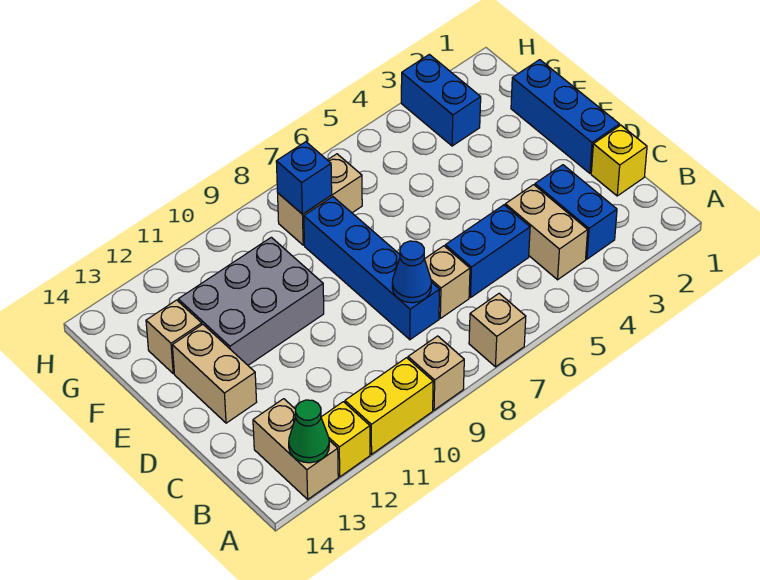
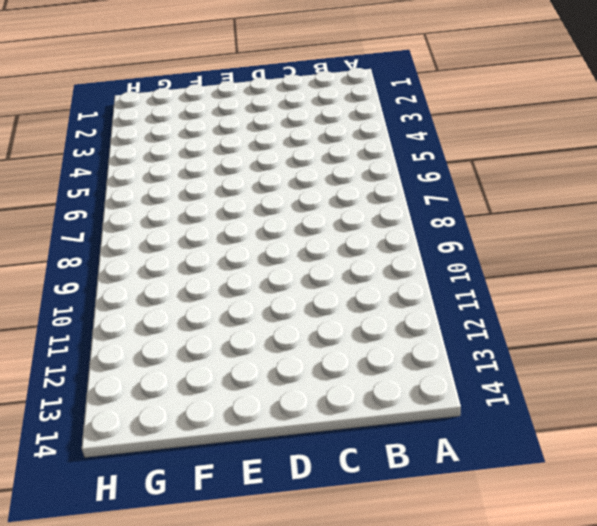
none -> tan 1x1 brick [469,293,526,367]
none -> tan 1x1 brick [408,336,464,410]
none -> yellow 1x2 brick [345,358,433,454]

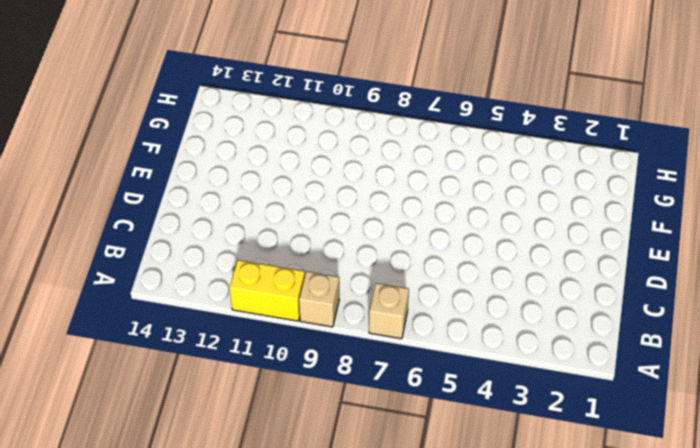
none -> yellow 1x1 brick [321,402,370,477]
none -> tan 1x2 brick [253,399,338,499]
none -> blue 1x2 brick [535,165,617,259]

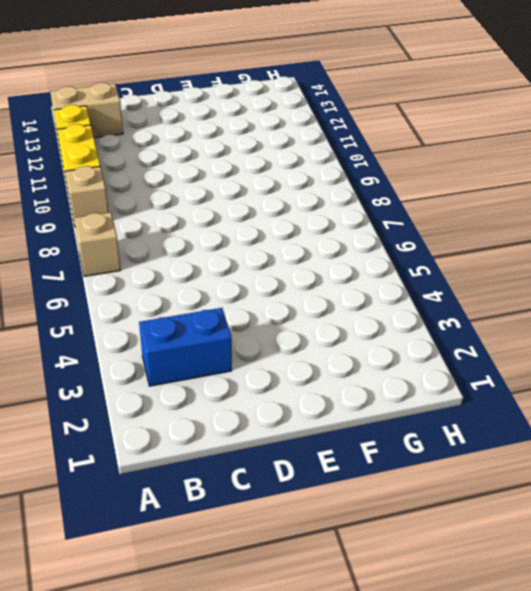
none -> tan 1x2 brick [505,185,588,280]
none -> yellow 1x1 brick [591,125,647,196]
none -> blue 1x2 brick [445,205,530,298]

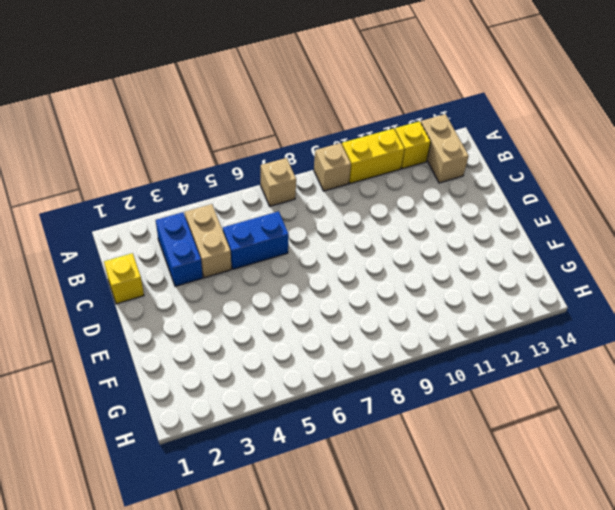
none -> tan 1x1 brick [425,246,470,318]
none -> blue 1x4 brick [304,197,440,340]
none -> blue 1x3 brick [511,60,619,173]

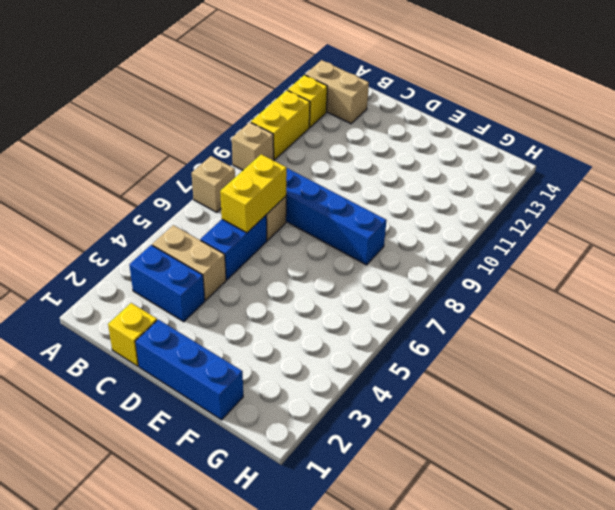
yellow 1x2 brick [220,154,287,233] -> none
none -> tan 1x2 brick [172,324,257,423]
none -> grey 2x3 brick [178,237,324,365]
none -> tan 1x1 brick [146,300,202,374]

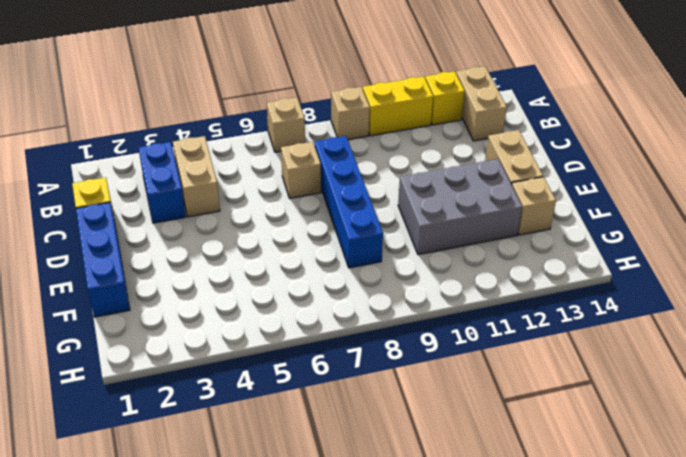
none -> blue 1x2 brick [445,205,530,298]
none -> blue 1x2 brick [401,54,481,146]
none -> tan 1x2 brick [278,154,362,245]

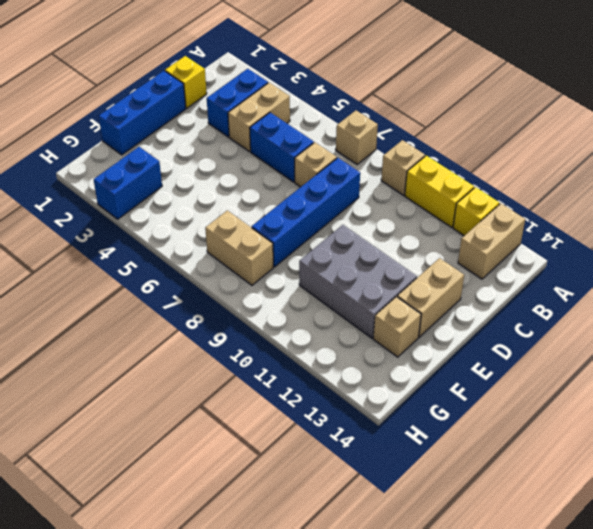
none -> green 1x1 cone [289,400,329,463]
none -> blue 1x1 cone [392,241,431,303]
none -> blue 1x1 brick [276,142,332,214]

